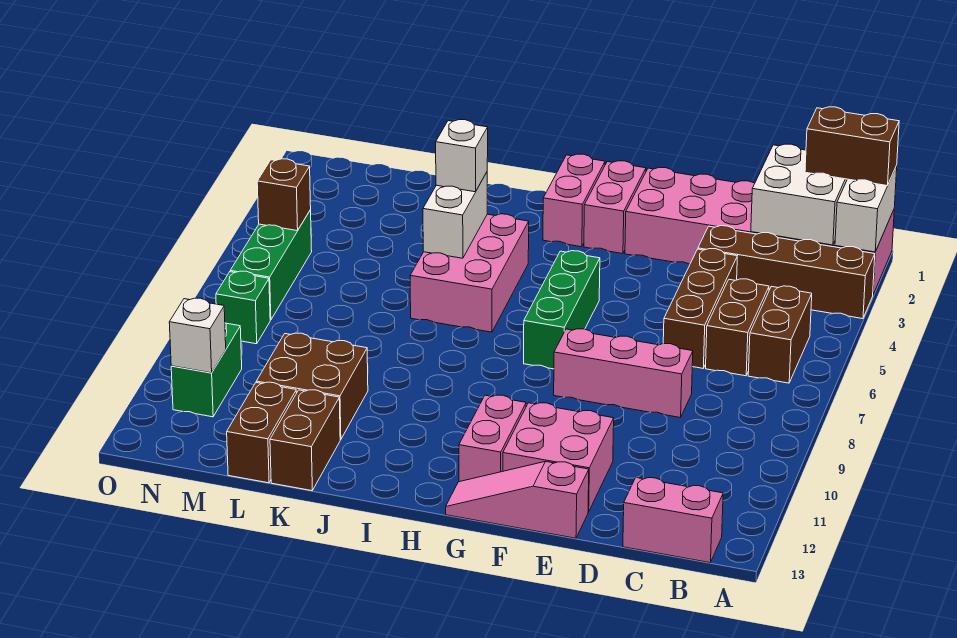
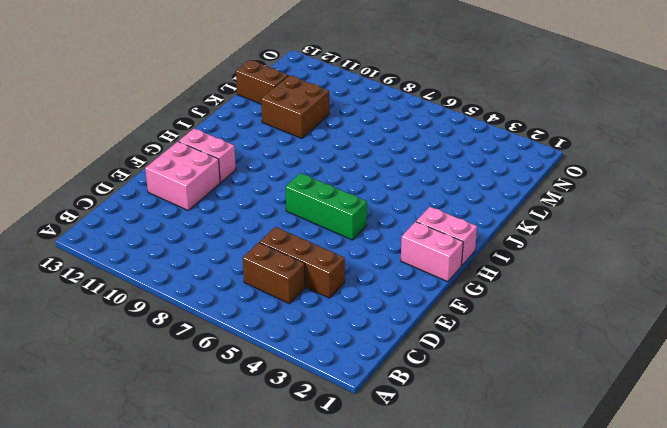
none -> pink 2x6 brick [625,167,894,294]
none -> brown 1x4 brick [698,226,875,319]
none -> brown 1x2 brick [748,286,812,383]

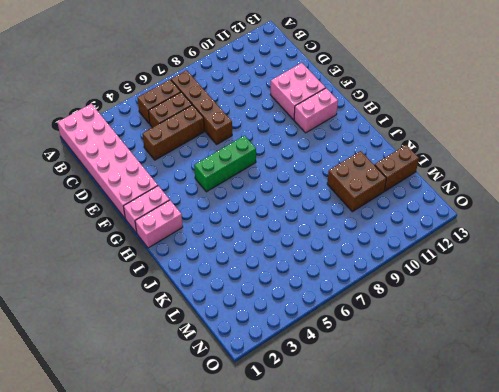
brown 1x4 brick [171,70,232,144] -> brown 1x4 brick moved to [698,226,875,319]
none -> pink 1x2 brick [623,478,723,563]
none -> pink 1x3 brick [554,329,693,418]
none -> pink 1x3 slope [446,462,589,538]

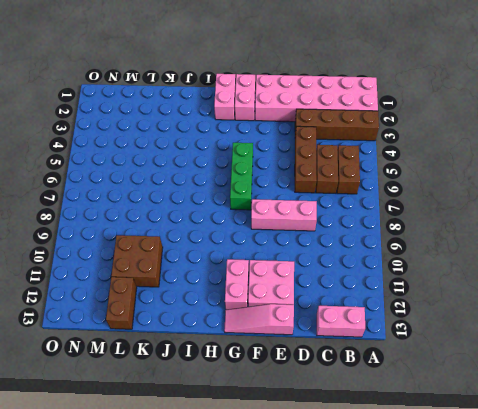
none -> pink 2x3 brick [410,214,529,332]
none -> brown 1x2 brick [270,390,340,491]
none -> green 1x3 brick [230,210,312,320]

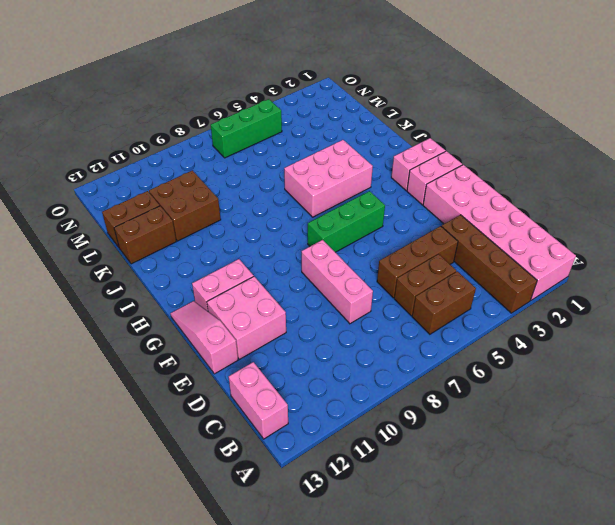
none -> green 1x1 brick [216,271,270,344]
none -> green 1x2 brick [171,323,242,417]
none -> white 1x2 brick [835,166,897,252]

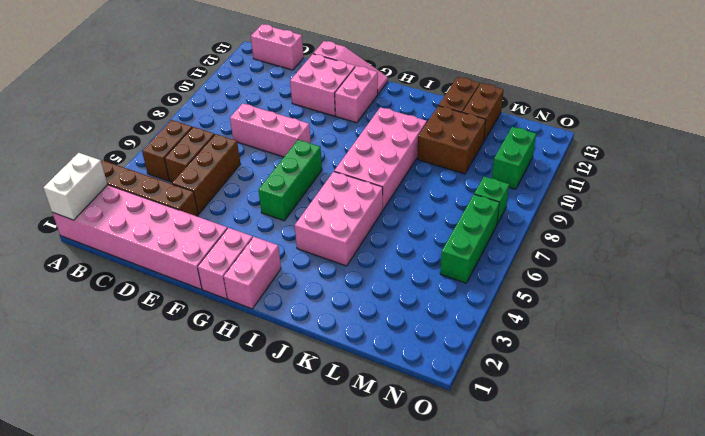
pink 2x4 brick [334,107,427,209] -> none
none -> white 2x2 brick [751,144,847,245]
none -> white 1x2 brick [423,172,487,258]
none -> brown 1x1 brick [257,159,311,231]

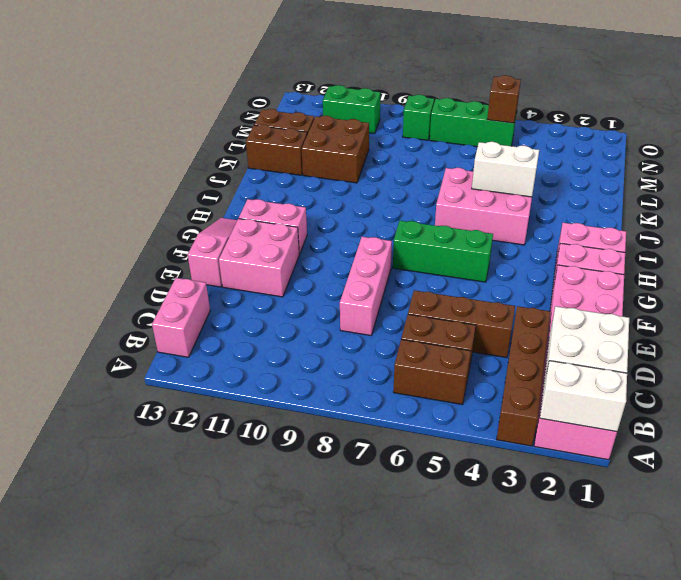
none -> white 1x1 brick [169,298,226,373]
none -> brown 1x2 brick [805,107,899,186]
none -> white 1x1 brick [436,120,488,192]

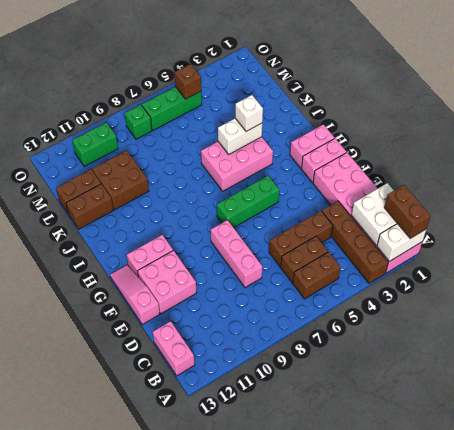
none -> white 1x1 brick [169,298,226,373]

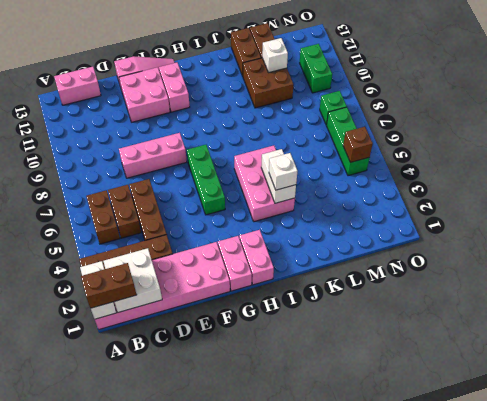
white 1x1 brick [262,38,288,73] -> white 1x1 brick moved to [169,298,226,373]

